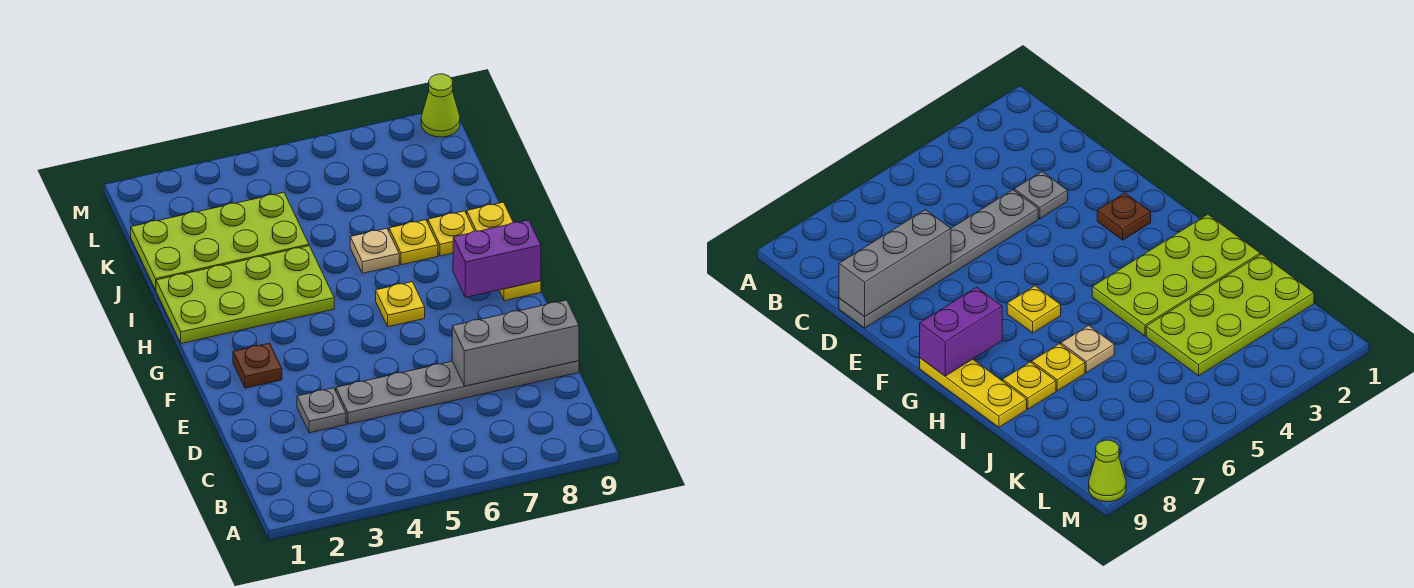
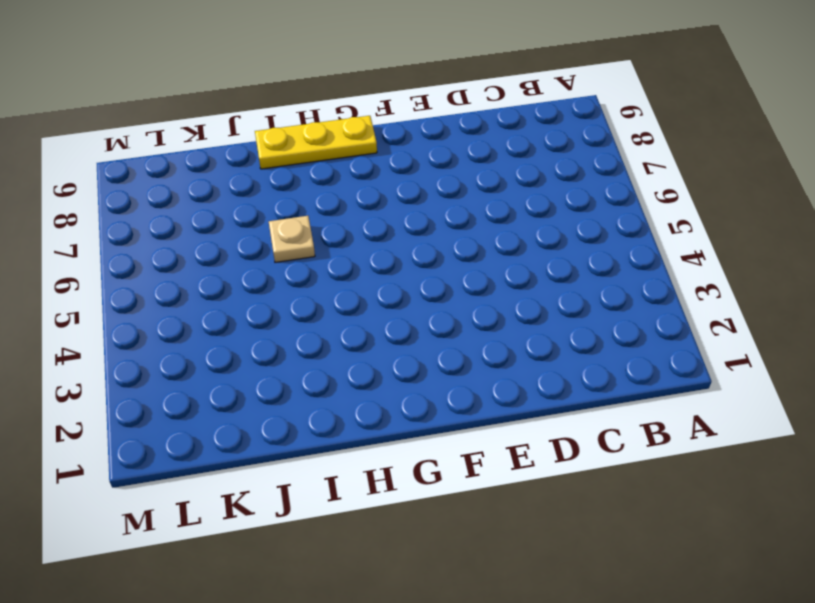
none -> grey 1x1 plate [297,388,346,433]
none -> grey 1x6 plate [336,361,579,424]
none -> brown 1x1 plate [233,343,282,388]

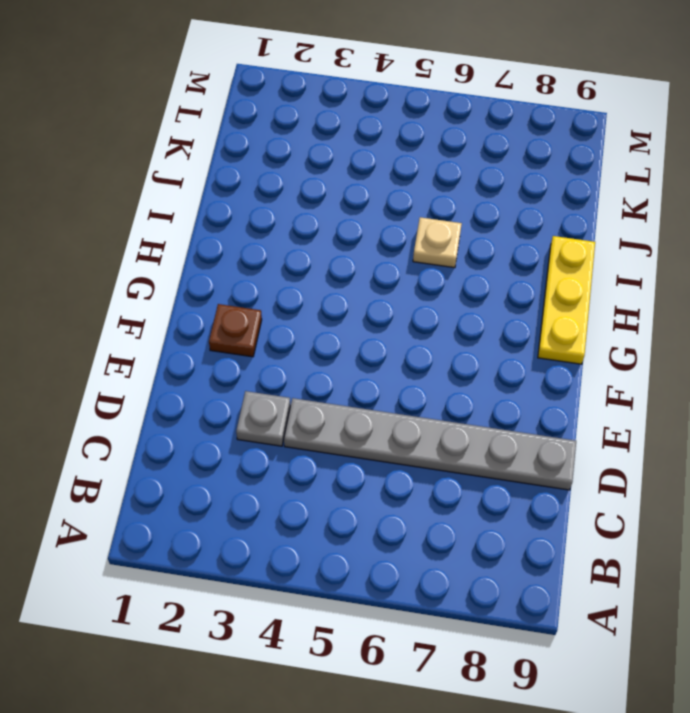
none -> yellow 1x1 plate [376,282,425,327]
none -> lime 2x4 plate [156,246,334,343]
none -> yellow 1x1 plate [389,220,438,265]

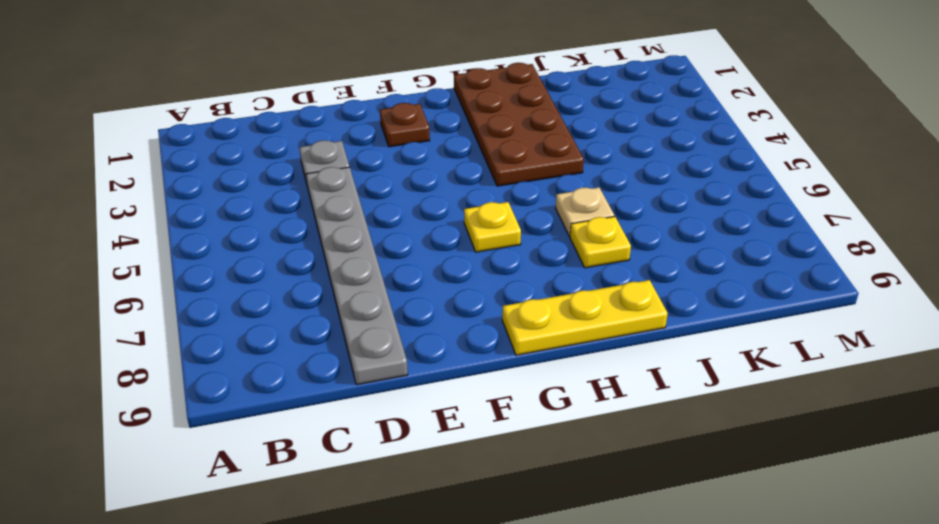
brown 2x4 plate [454,63,584,186] -> lime 2x4 plate [156,246,334,343]
none -> yellow 1x1 plate [428,211,474,256]
none -> lime 2x4 plate [131,192,309,290]
none -> lime 1x1 cone [421,74,460,137]

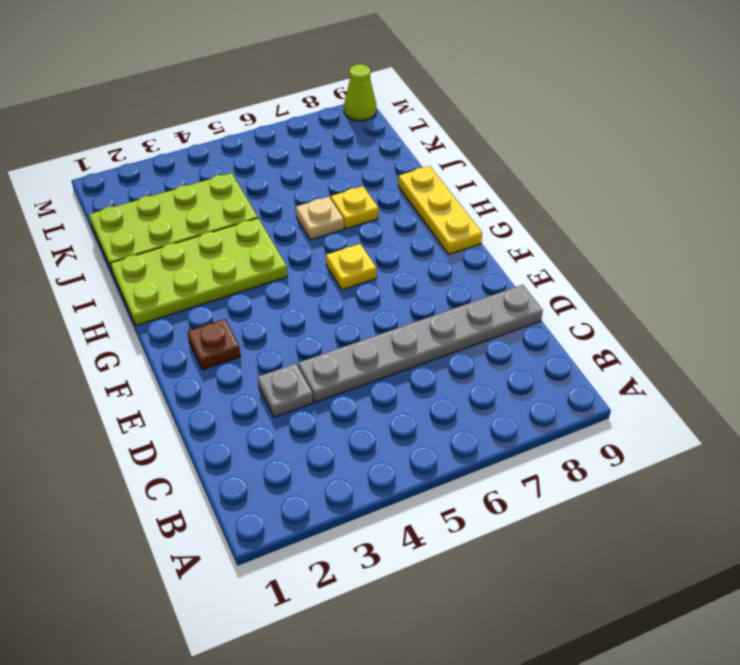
none -> yellow 1x1 plate [428,211,474,256]
none -> grey 1x3 brick [452,300,579,386]
none -> purple 1x2 brick [453,220,541,297]

